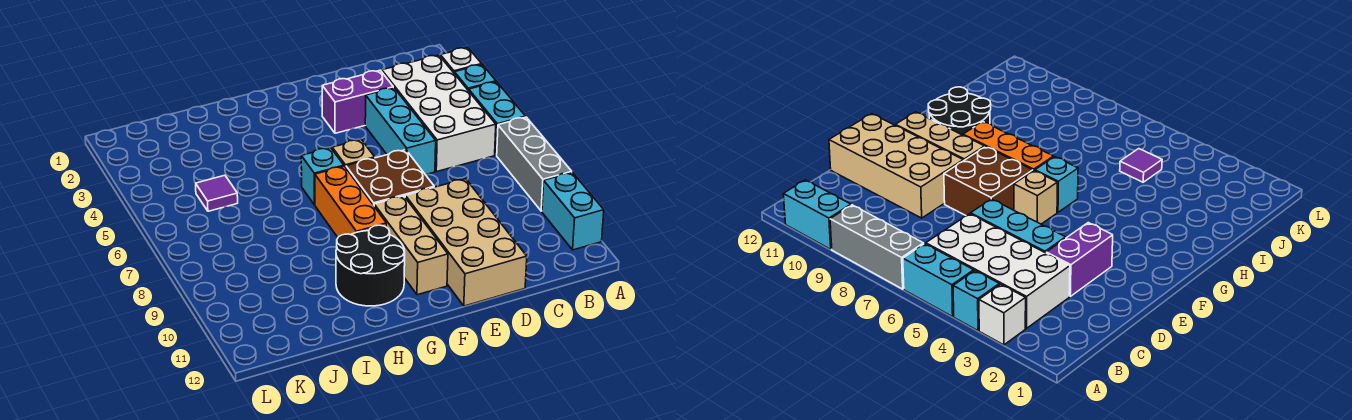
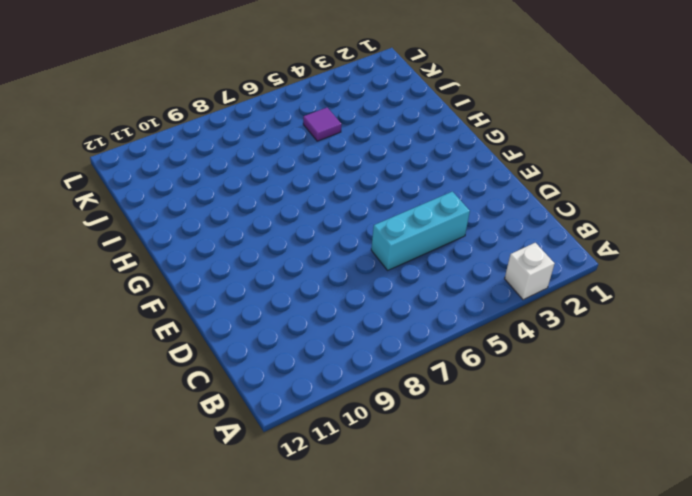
none -> cyan 1x1 brick [454,65,496,91]
none -> cyan 1x2 brick [469,82,526,155]
none -> grey 1x3 brick [497,117,572,211]

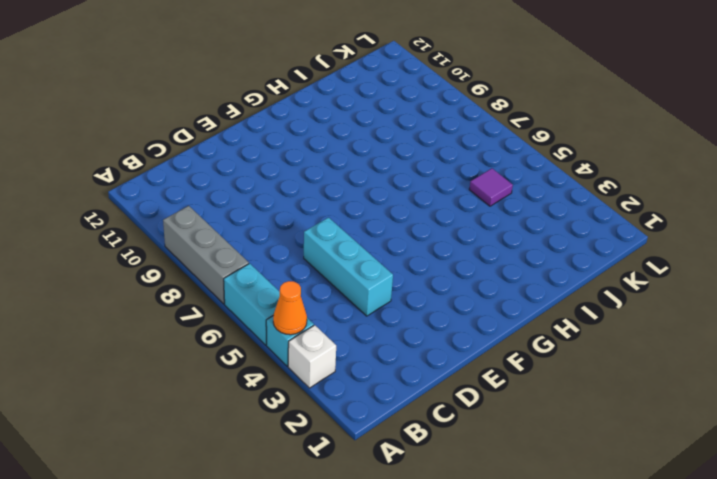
orange 1x1 cone [273,281,307,335] -> none
none -> cyan 1x2 brick [542,172,604,250]
none -> white 2x4 brick [382,55,496,172]
none -> purple 1x2 brick [322,70,393,133]

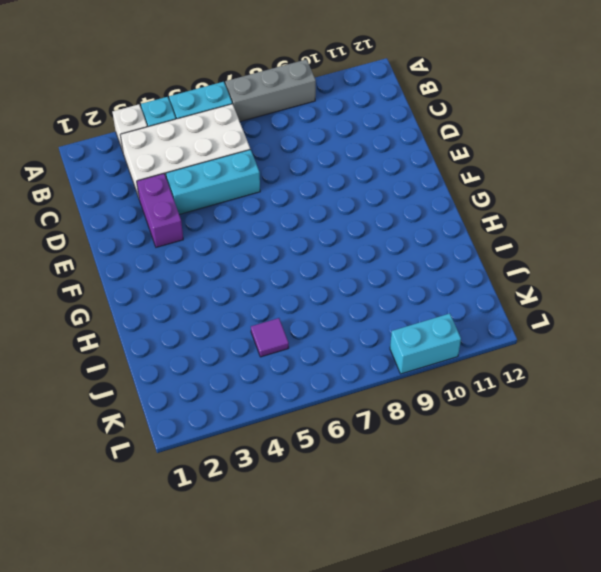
cyan 1x2 brick [390,314,461,374] -> cyan 1x2 brick moved to [542,172,604,250]
none -> tan 2x4 brick [405,179,527,306]
none -> brown 2x2 brick [346,150,434,205]
none -> tan 1x1 brick [332,140,375,167]

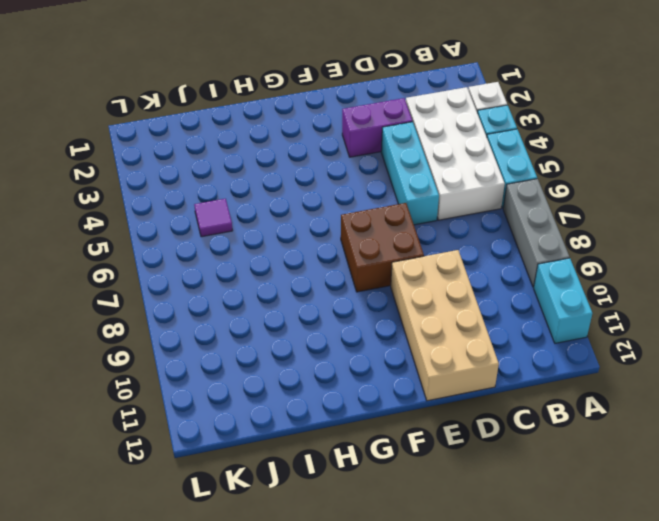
none -> tan 1x1 brick [332,140,375,167]
none -> tan 1x3 brick [374,196,448,295]
none -> cyan 1x1 brick [301,148,344,205]

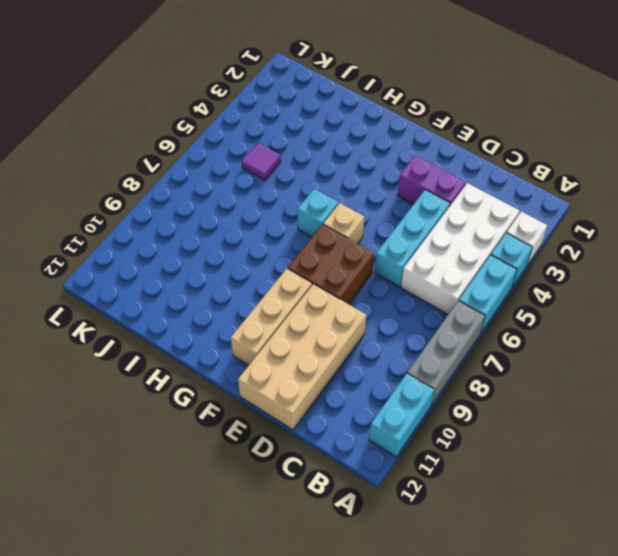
none -> orange 1x3 brick [315,166,386,237]
none -> black 2x2 round brick [336,225,405,306]

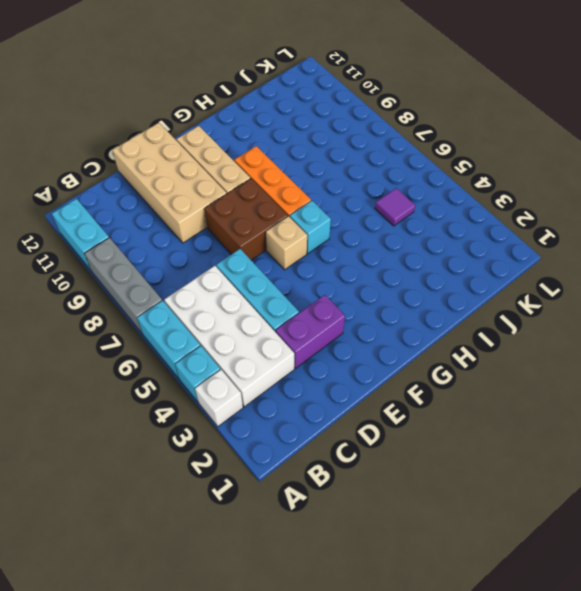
none -> black 2x2 round brick [336,225,405,306]

